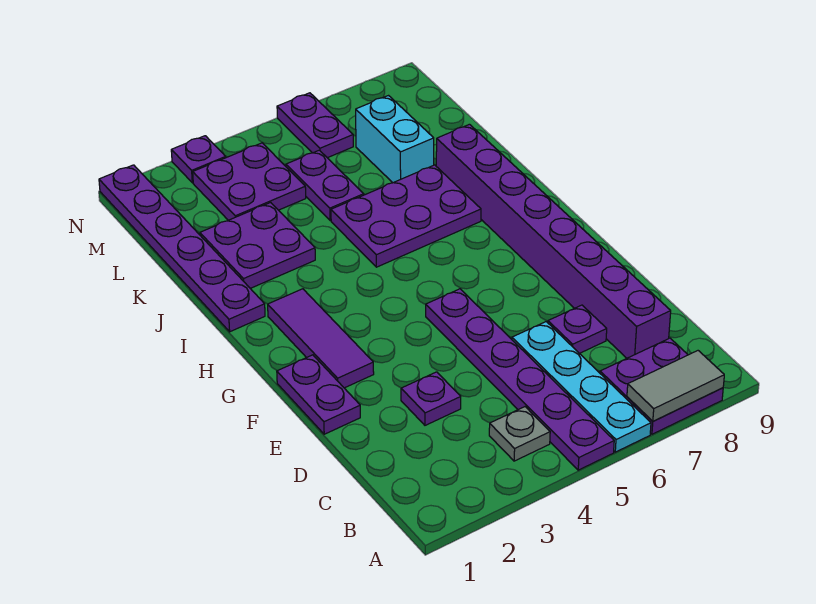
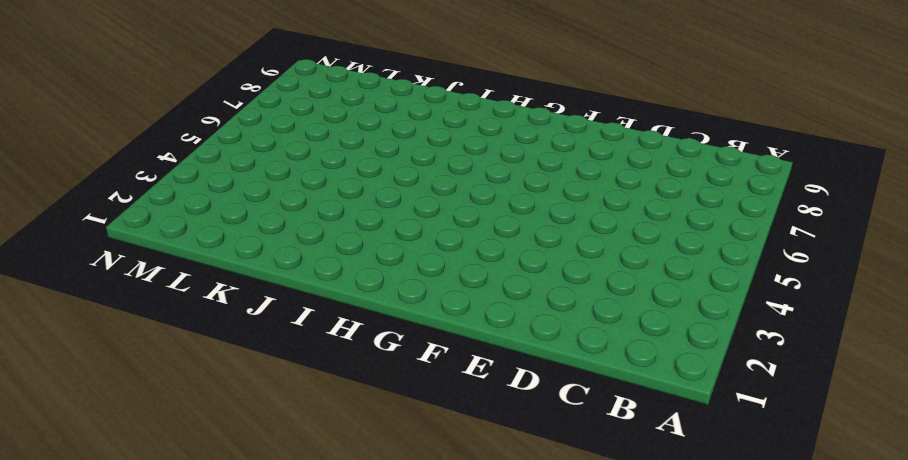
none -> purple 1x6 plate [426,289,614,470]
none -> cyan 1x4 plate [512,322,651,452]
none -> purple 2x2 plate [600,338,723,434]

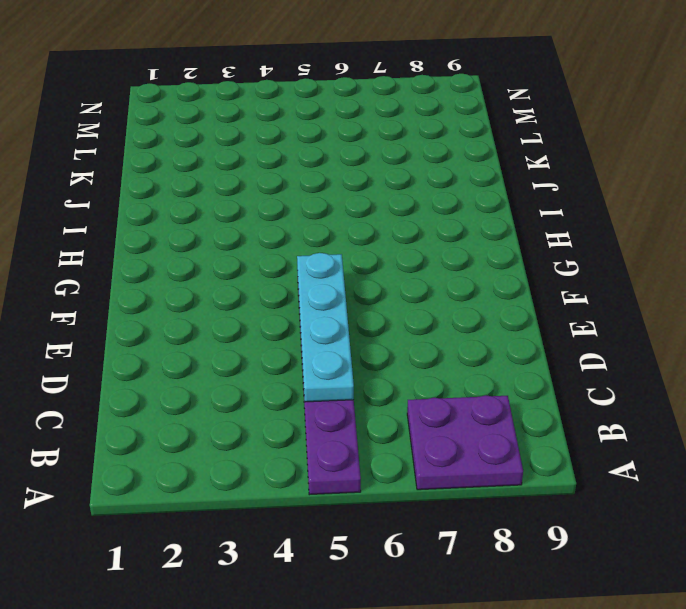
cyan 1x4 plate [297,253,354,402] -> cyan 1x4 plate moved to [512,322,651,452]
none -> grey 1x1 plate [489,407,550,461]
none -> purple 1x8 brick [436,124,671,358]
none -> purple 1x1 plate [401,372,461,425]

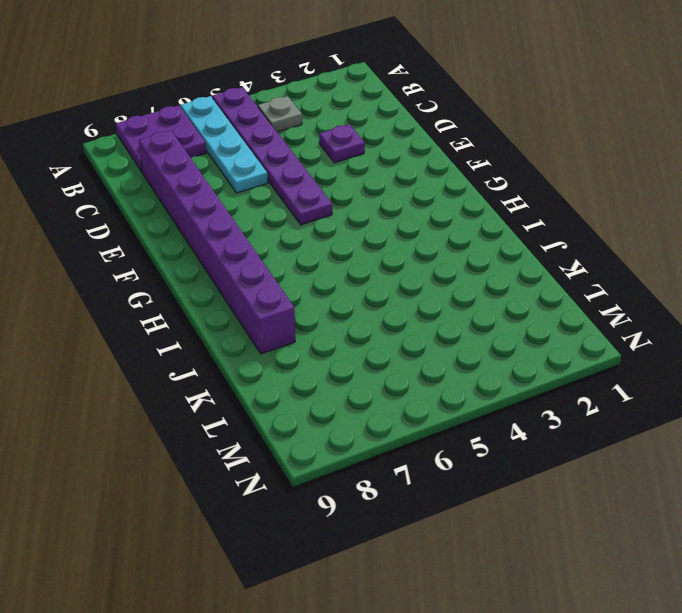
none -> purple 1x1 plate [548,305,607,353]
none -> purple 1x2 plate [277,355,360,434]
none -> purple 1x3 tile [268,289,374,388]

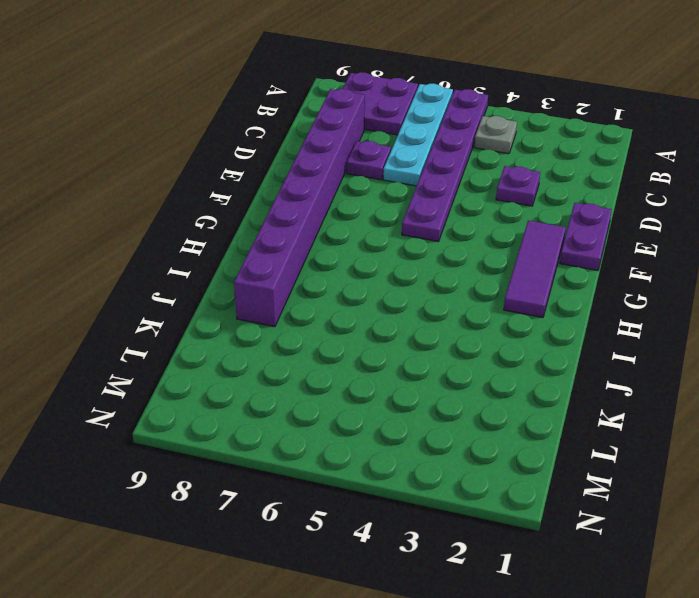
none -> purple 1x6 plate [99,165,265,332]
none -> purple 2x3 plate [331,165,481,267]
none -> purple 2x2 plate [200,203,315,288]

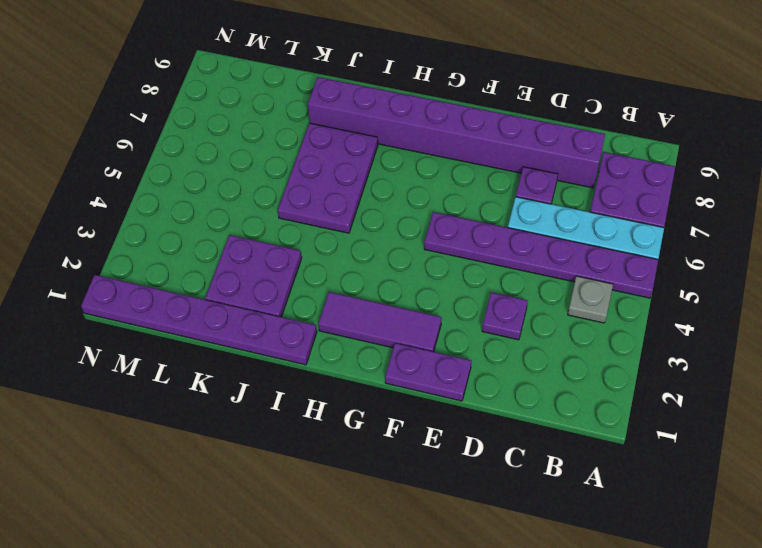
none -> purple 1x2 plate [286,150,364,221]
none -> cyan 1x2 brick [356,96,434,183]
none -> purple 2x2 plate [193,143,306,220]

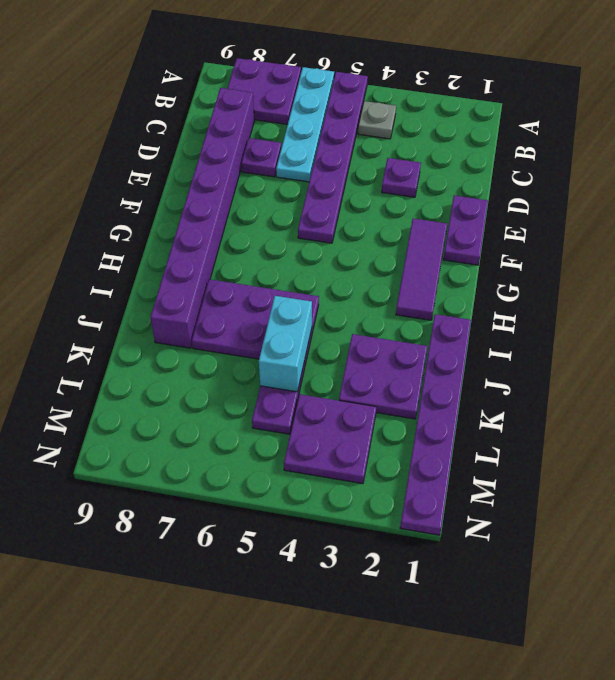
cyan 1x2 brick [259,296,312,392] -> cyan 1x2 brick moved to [356,96,434,183]
none -> purple 1x2 plate [277,93,353,158]
none -> purple 1x1 plate [171,136,226,183]
none -> grey 1x2 tile [627,351,724,421]

